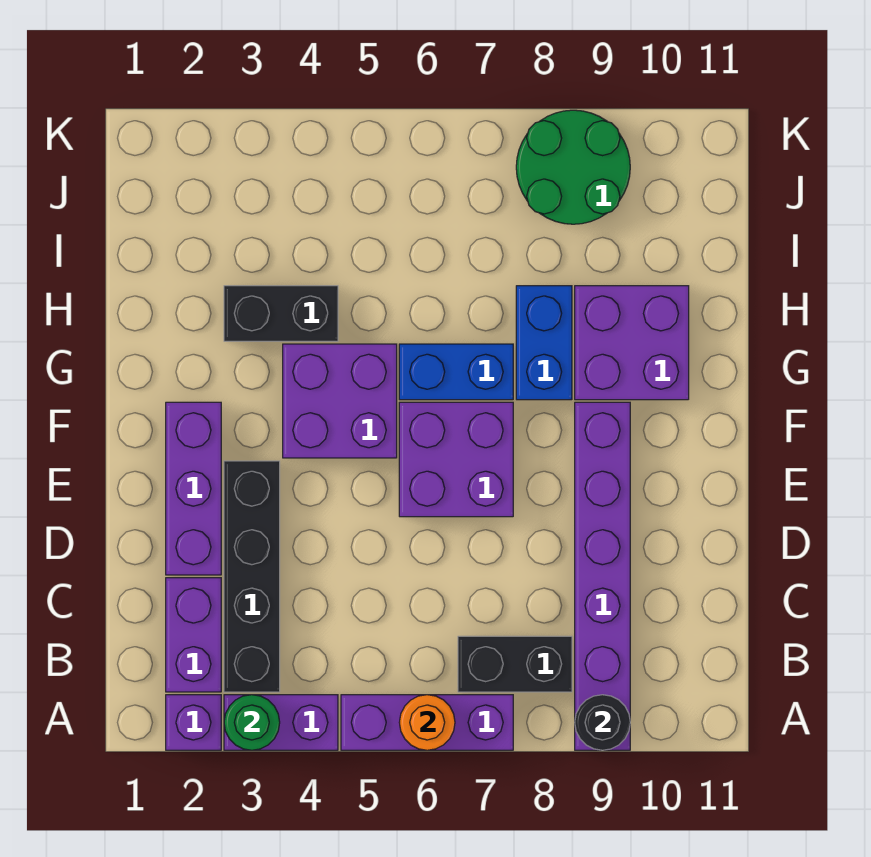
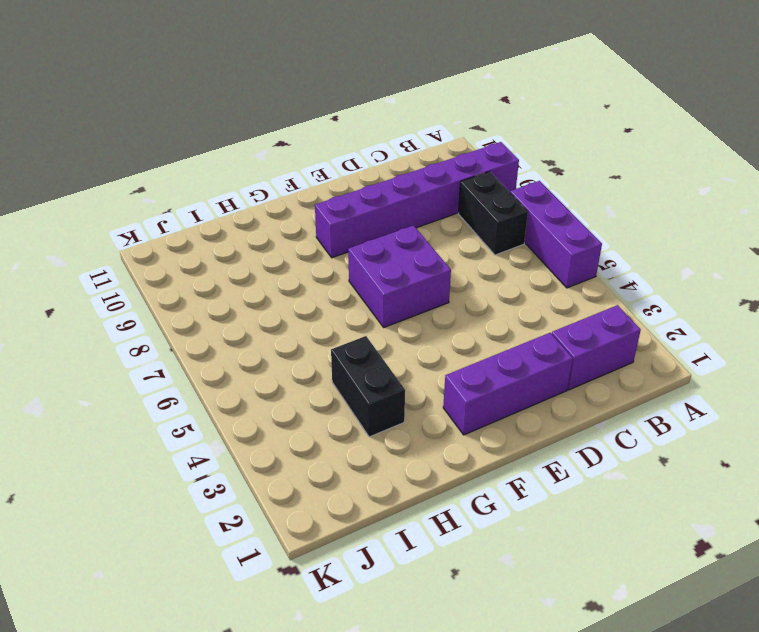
none -> purple 1x1 brick [166,695,221,750]
none -> purple 1x2 brick [224,695,338,750]
none -> black 1x4 brick [224,461,280,692]

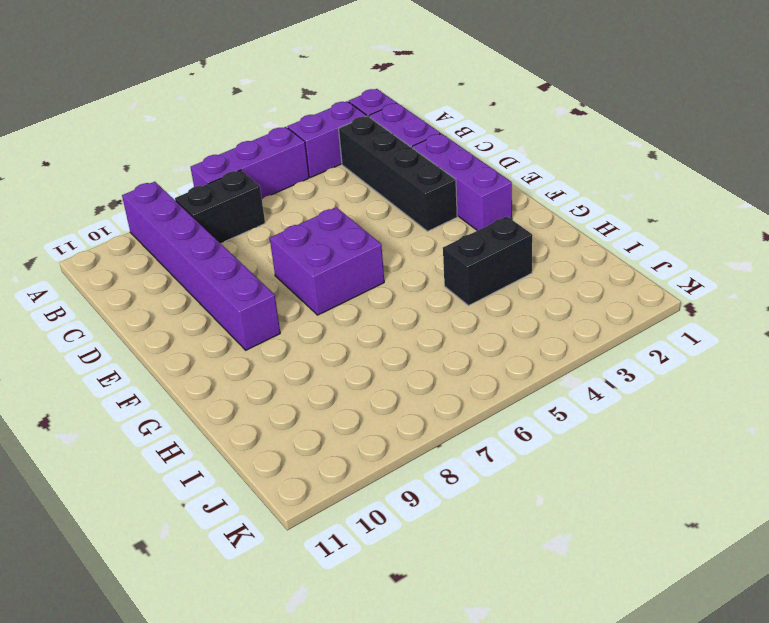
none -> purple 2x2 brick [283,344,397,458]
none -> blue 1x2 brick [399,344,513,400]
none -> blue 1x2 brick [516,286,572,400]

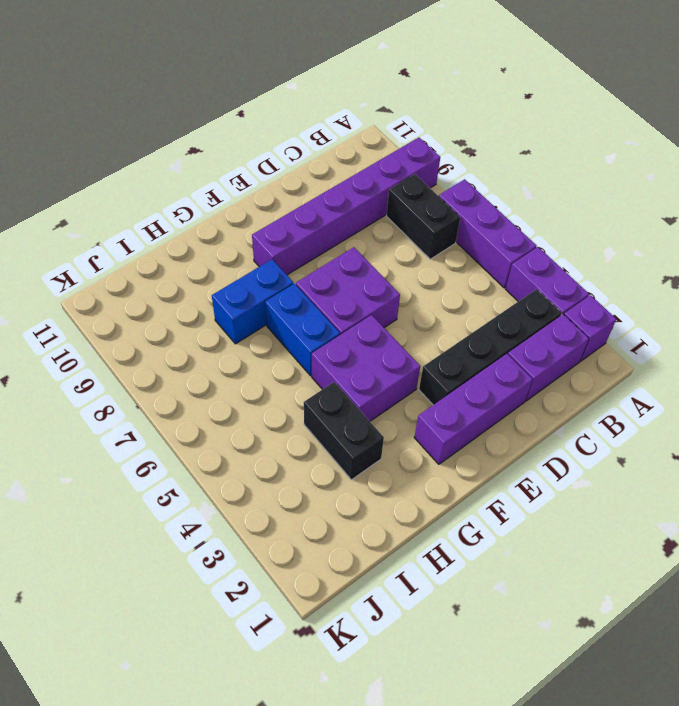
none -> purple 2x2 brick [575,286,689,400]
none -> green 2x2 round brick [516,110,630,224]
none -> green 1x1 round brick [224,695,280,750]

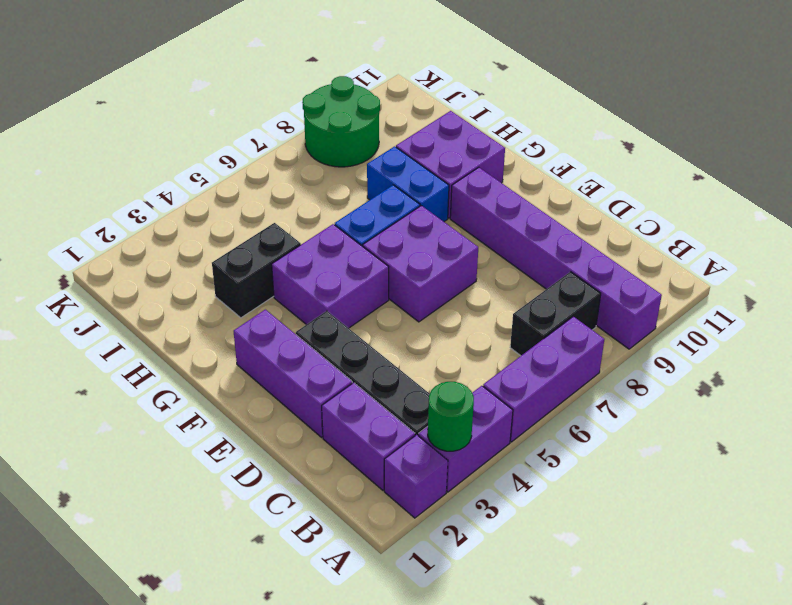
none -> orange 1x1 round brick [399,695,455,750]
none -> black 1x1 round brick [575,695,630,750]

